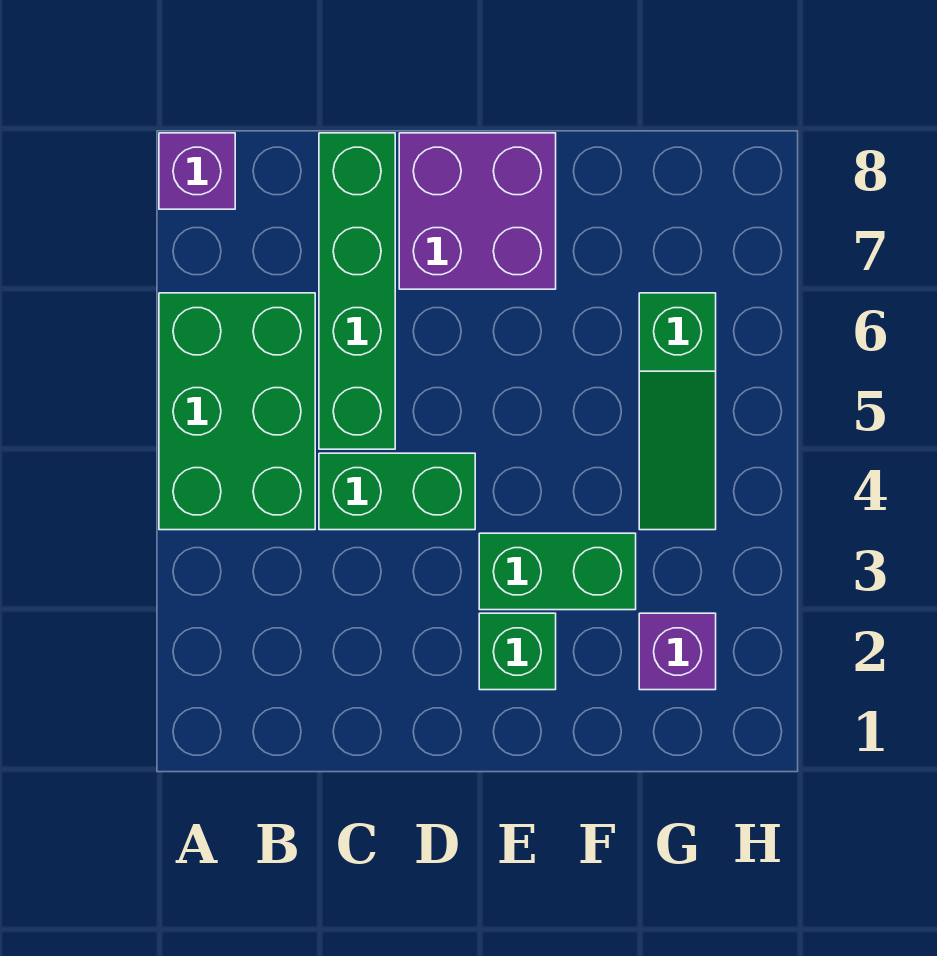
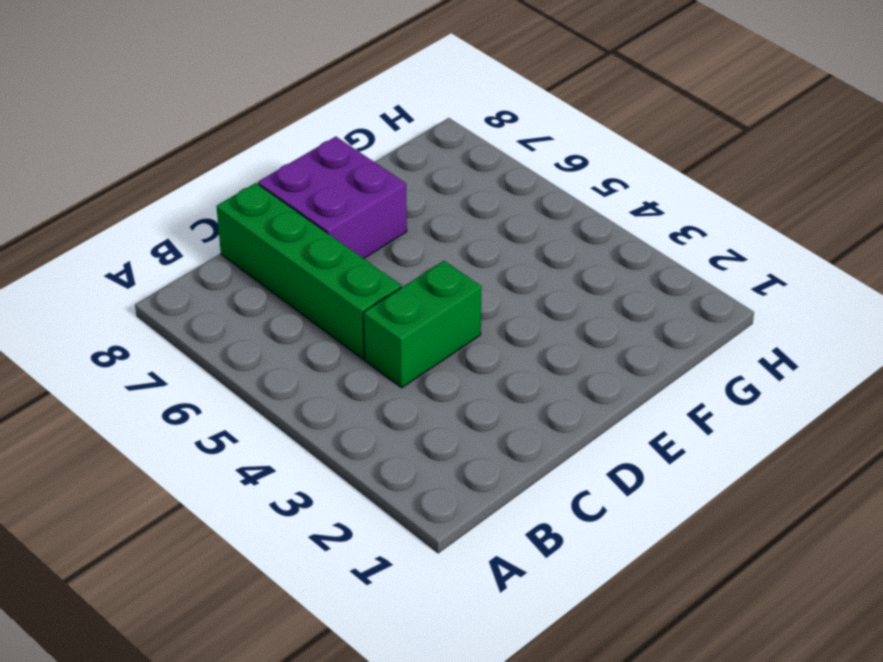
none -> green 2x3 brick [159,293,315,530]
none -> purple 1x1 brick [159,133,235,209]

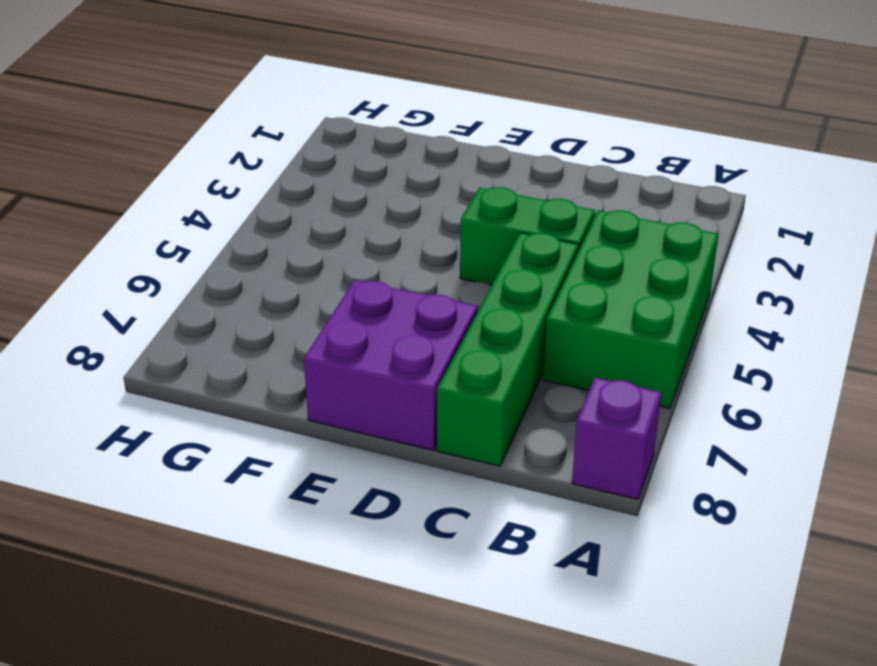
none -> green 1x1 brick [479,613,556,690]
none -> green 1x2 brick [479,533,636,610]

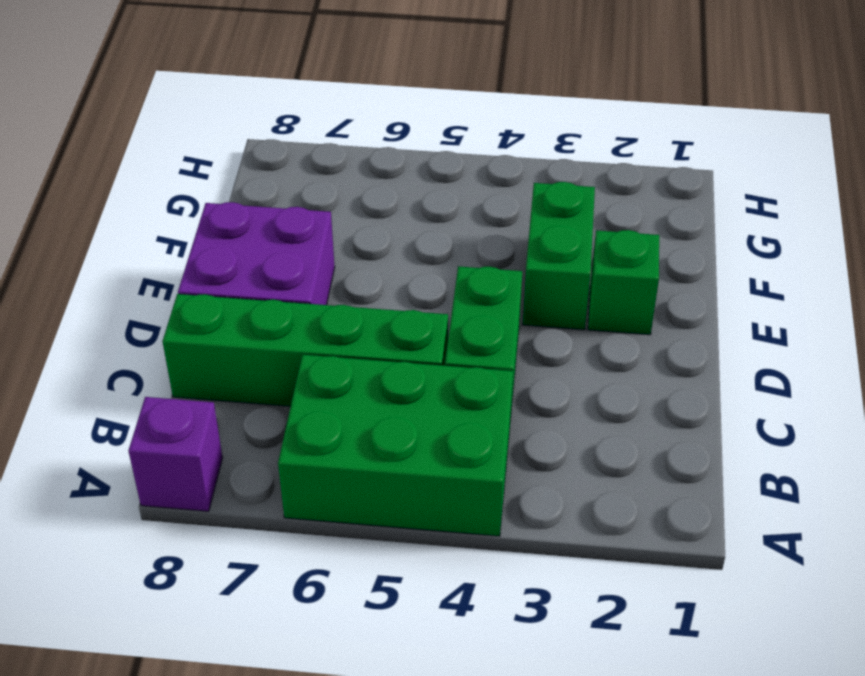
none -> purple 1x1 brick [639,613,716,690]
none -> green 1x3 slope [639,293,716,530]

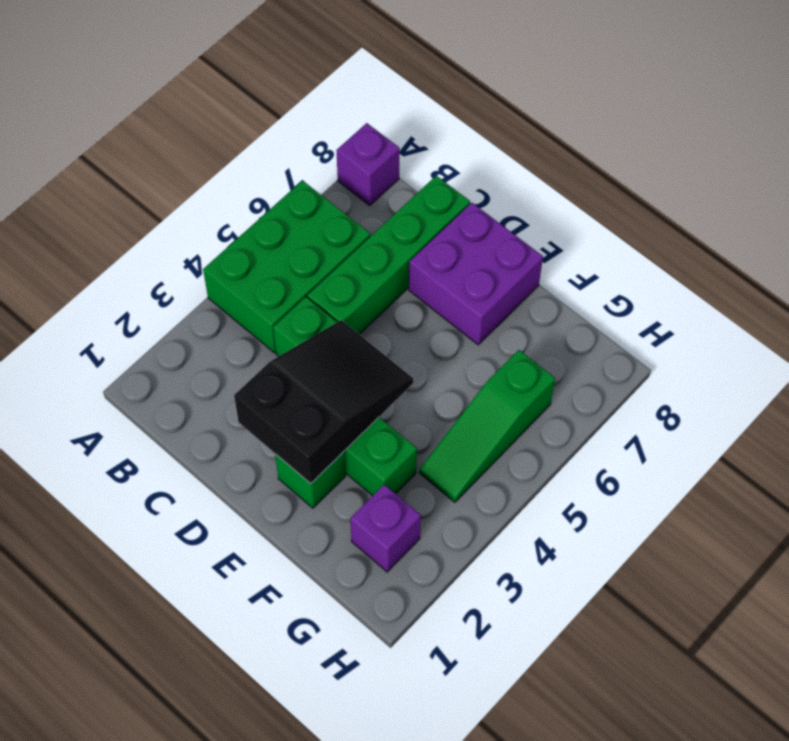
black 2x3 slope [234,320,413,484] -> none

